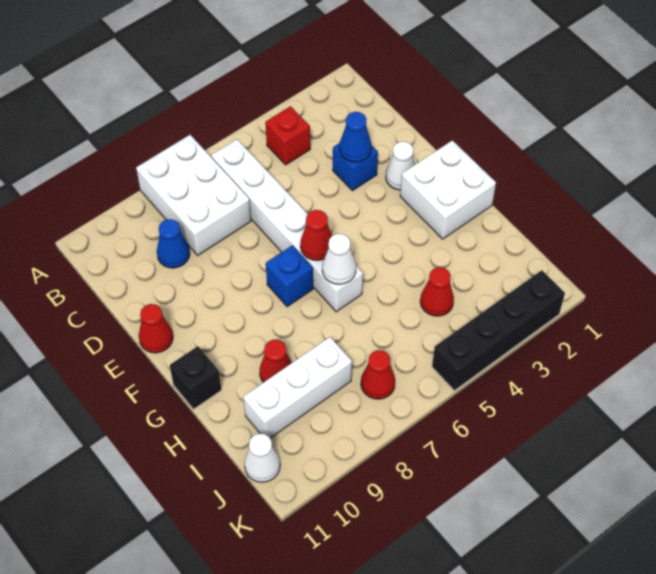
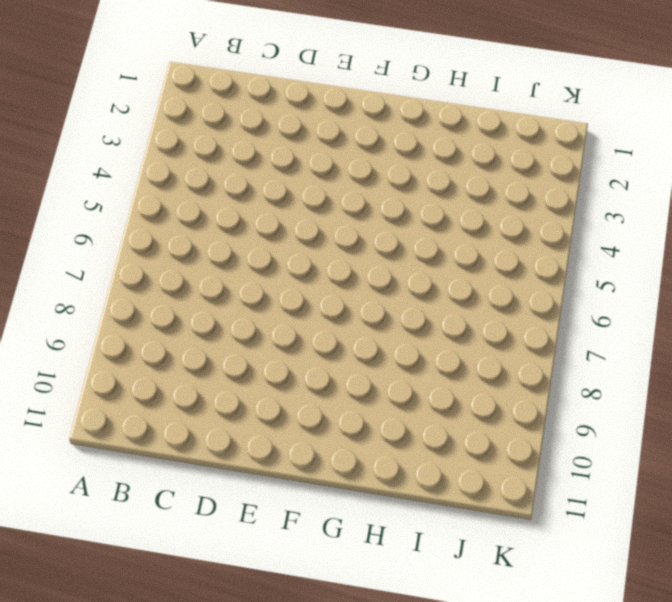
none -> white 2x3 brick [136,135,251,255]
none -> red 1x1 brick [265,106,310,165]
none -> white 1x6 brick [211,139,363,312]

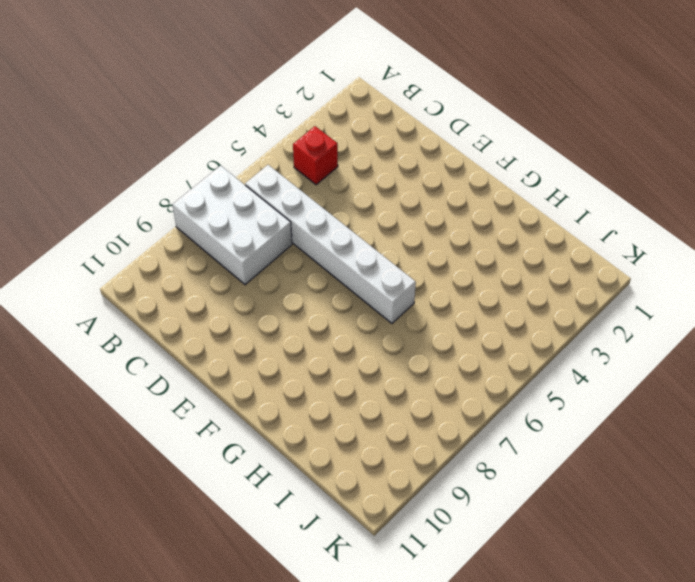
none -> blue 1x1 cone [157,219,190,268]
none -> blue 1x1 brick [333,143,378,191]
none -> white 1x1 cone [386,141,415,190]

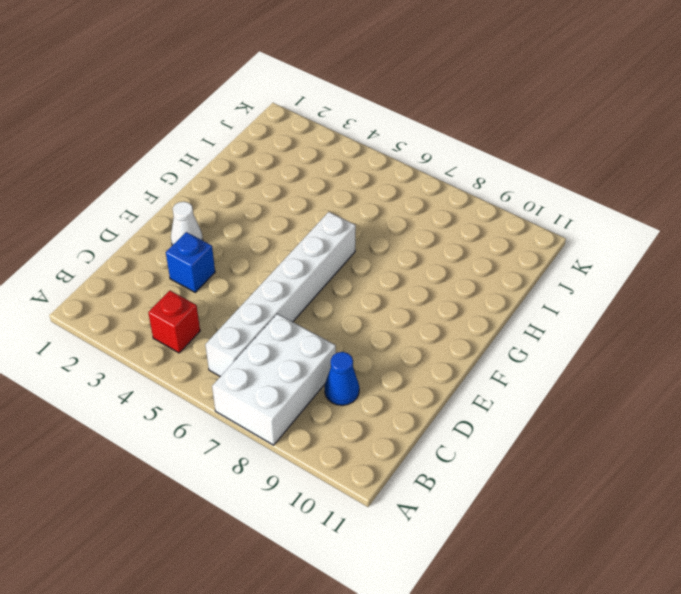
none -> red 1x1 cone [139,304,173,353]
none -> white 2x2 brick [400,140,496,239]
none -> blue 1x1 brick [266,245,313,307]

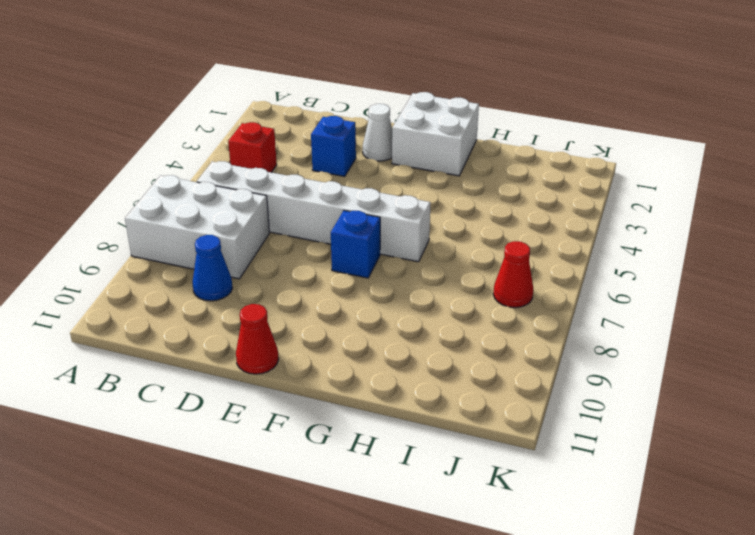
none -> black 1x1 brick [170,346,221,409]
none -> red 1x1 cone [260,340,292,383]
none -> red 1x1 cone [420,267,454,316]

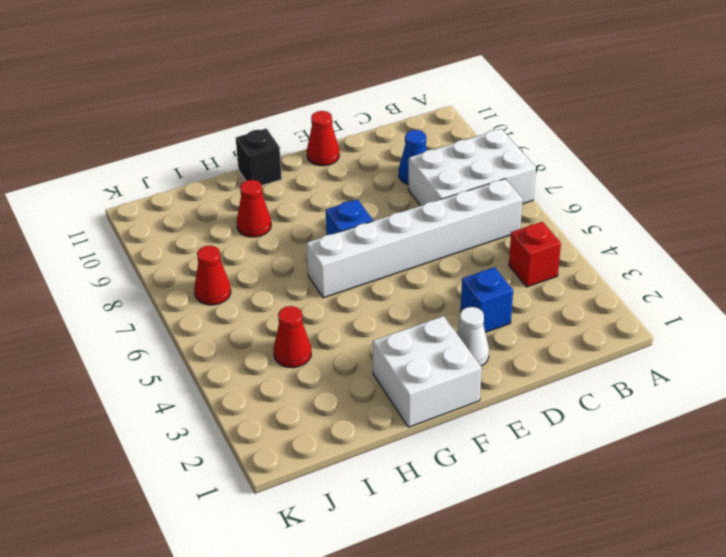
none -> white 1x3 brick [243,337,352,438]
none -> white 1x1 cone [244,434,280,482]
none -> black 1x4 brick [432,270,565,391]

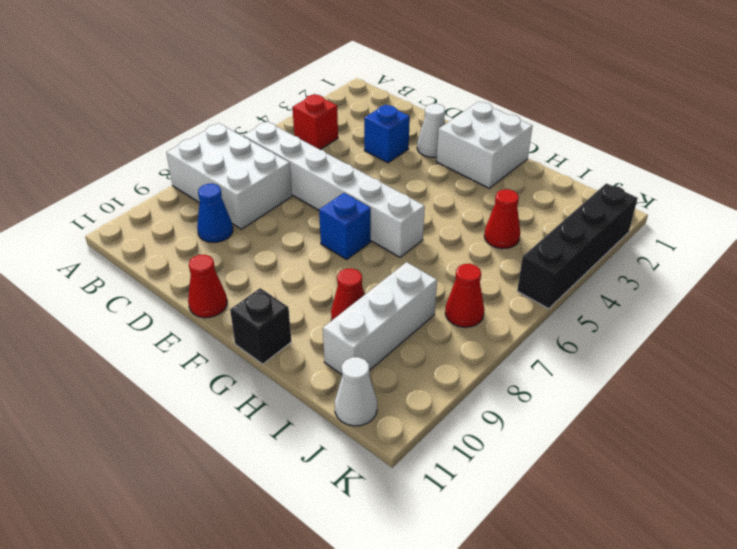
none -> blue 1x1 cone [339,112,372,162]
none -> red 1x1 cone [300,210,332,261]
none -> white 1x1 cone [322,234,356,284]

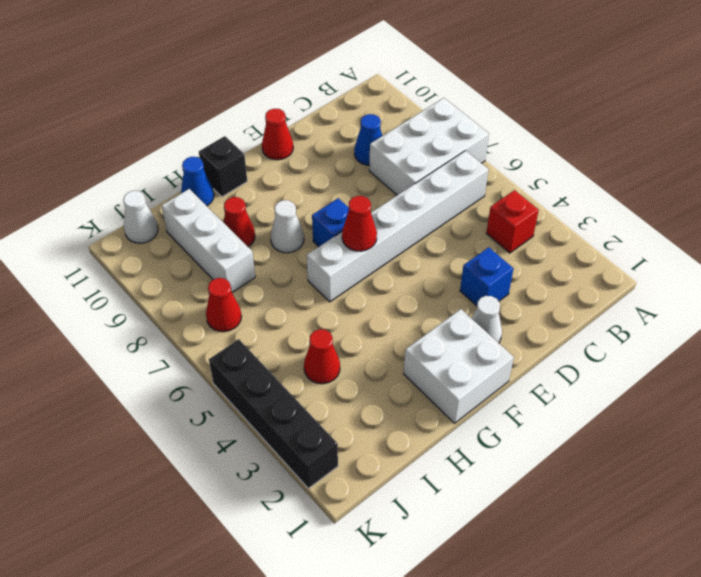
white 1x1 cone [271,200,304,253] -> white 1x1 cone moved to [322,234,356,284]
blue 1x1 cone [181,157,214,206] -> blue 1x1 cone moved to [339,112,372,162]

